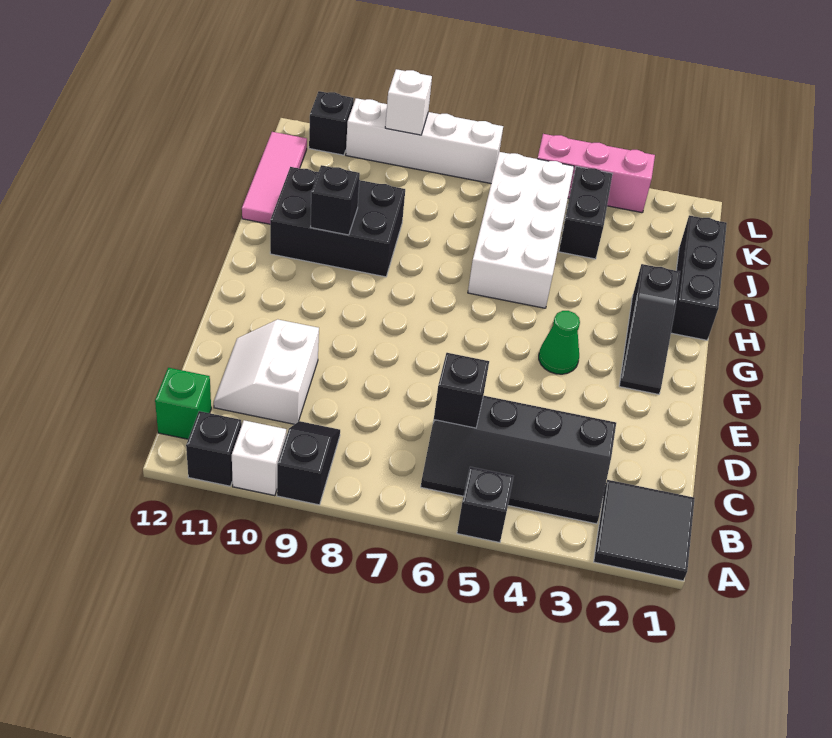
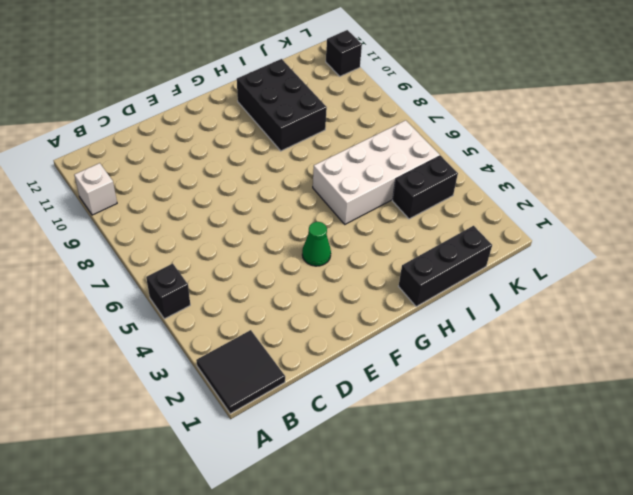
none -> black 1x2 slope [277,421,340,505]
none -> black 1x1 brick [186,411,242,486]
none -> black 2x4 slope [421,396,616,524]

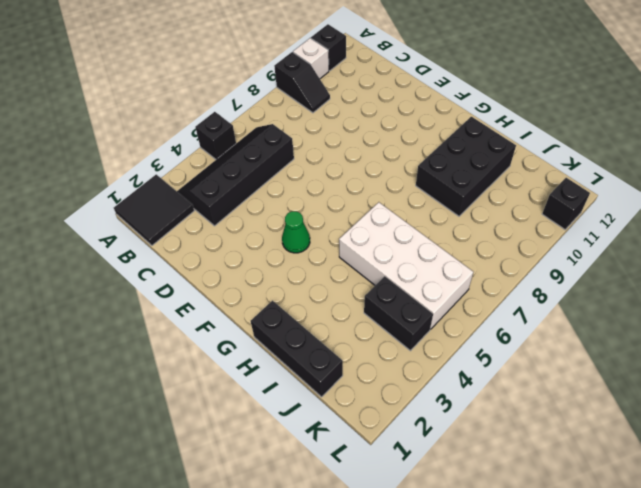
none -> green 1x1 brick [155,368,211,439]
none -> white 2x2 slope [214,320,319,424]
none -> black 1x3 slope [619,264,680,394]

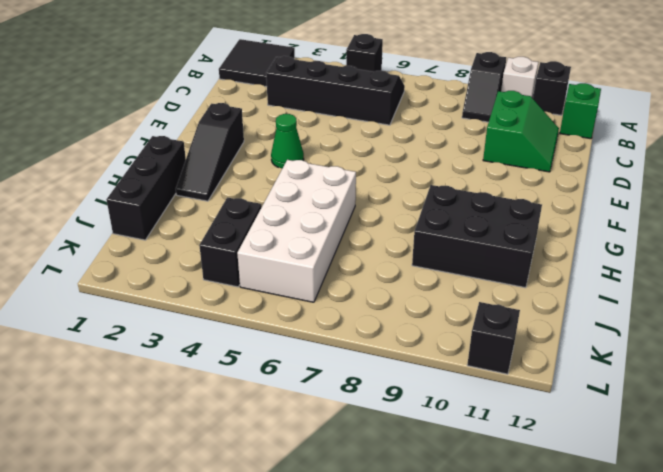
green 2x2 slope [483,91,559,172] -> white 2x2 slope [214,320,319,424]
black 1x3 slope [176,103,244,201] -> black 1x3 slope turned to [619,264,680,394]
none -> pink 1x3 tile [242,132,307,224]
none -> pink 1x3 brick [538,134,655,213]
none -> white 1x4 brick [346,98,503,183]

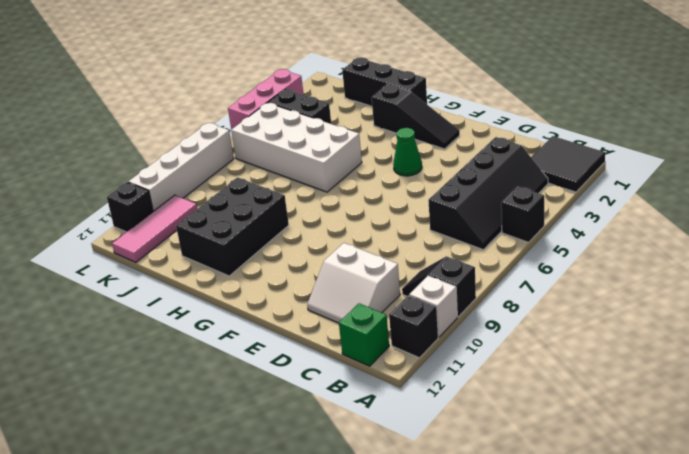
pink 1x3 tile [112,195,197,262] -> pink 1x3 tile turned to [242,132,307,224]
none -> black 1x1 brick [434,353,489,428]
none -> black 1x1 brick [311,165,360,235]
none -> white 1x1 brick [385,69,432,135]

